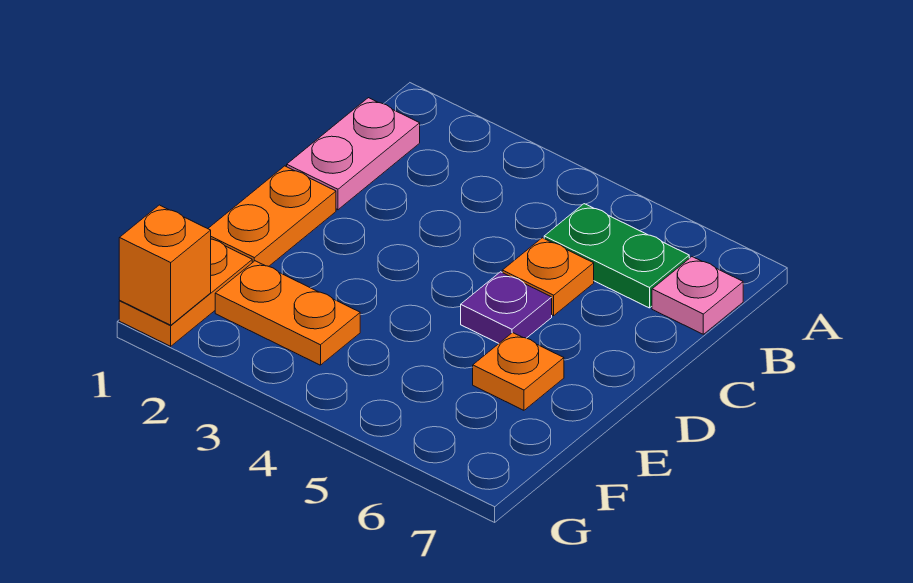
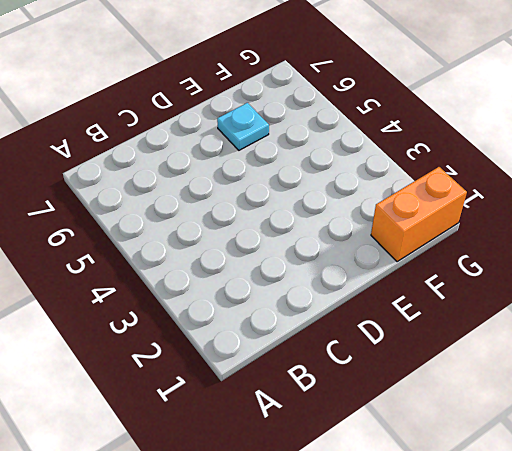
cyan 1x1 plate [217,103,269,150] -> orange 1x1 plate [473,333,564,410]
orange 1x2 brick [371,167,467,262] -> orange 1x2 plate [119,239,252,346]
none -> pink 1x2 plate [287,98,420,210]
none -> green 1x2 plate [544,204,689,308]

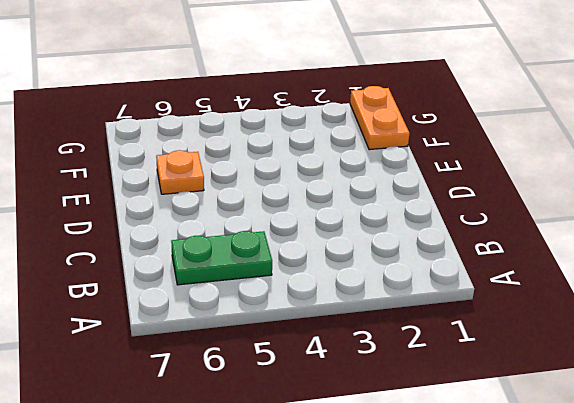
none -> pink 1x2 plate [287,98,420,210]
none -> pink 1x1 plate [652,257,743,334]

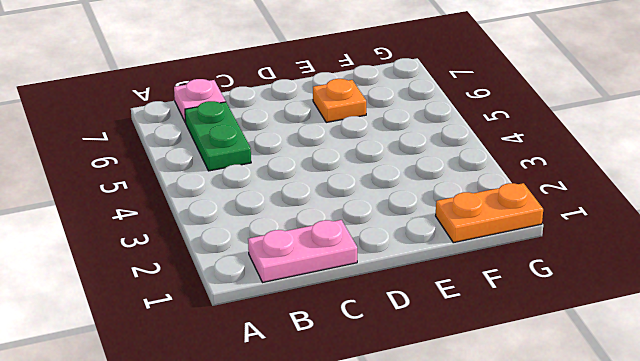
none -> orange 1x1 plate [502,238,594,316]
none -> orange 1x2 plate [208,166,336,266]

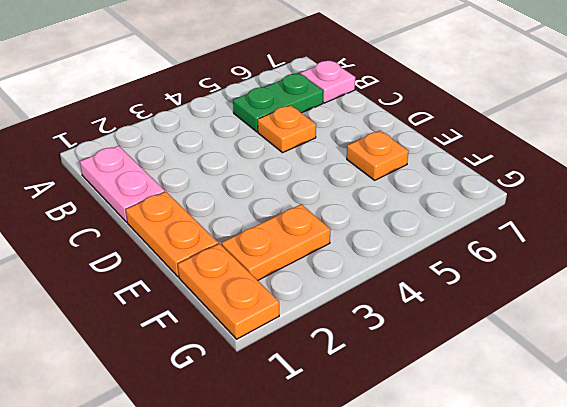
none -> purple 1x1 plate [461,272,552,343]
none -> orange 1x1 brick [119,205,211,325]

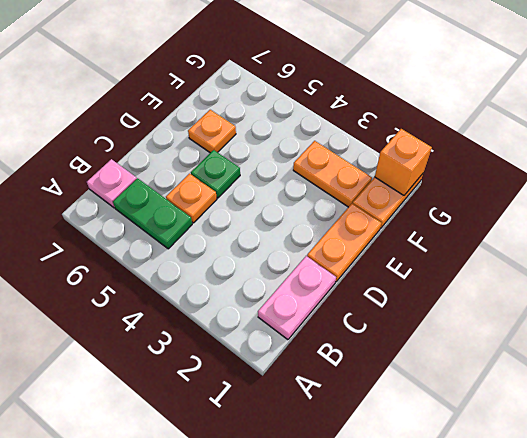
green 1x1 plate [191,150,240,198] -> purple 1x1 plate [461,272,552,343]

